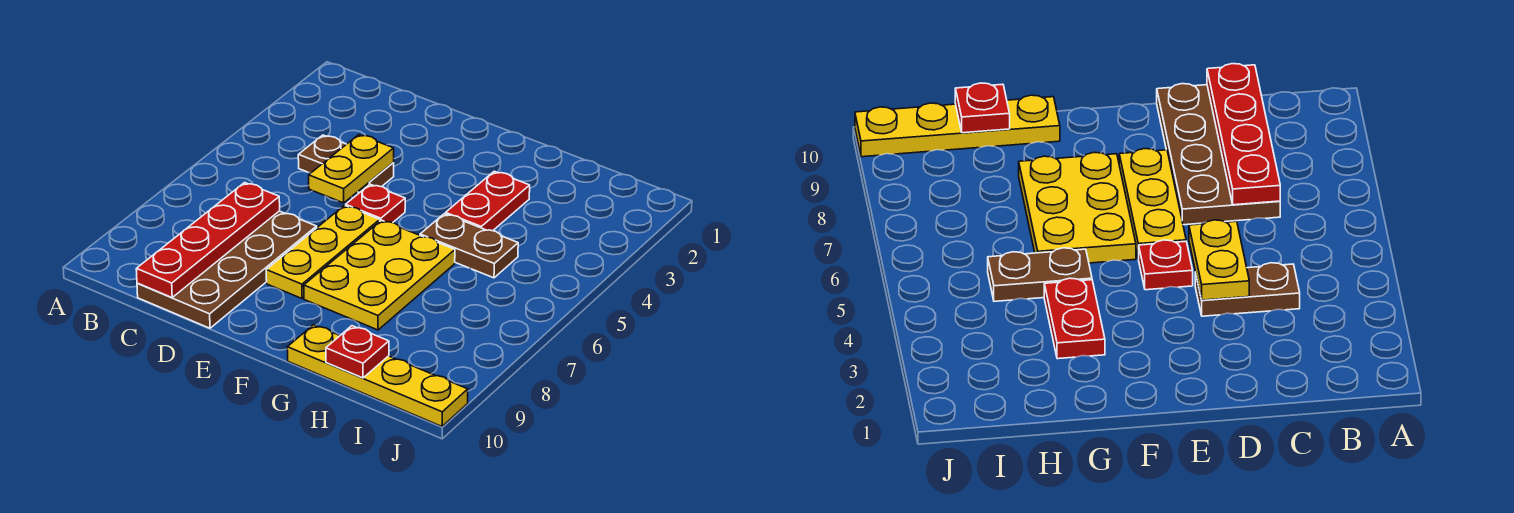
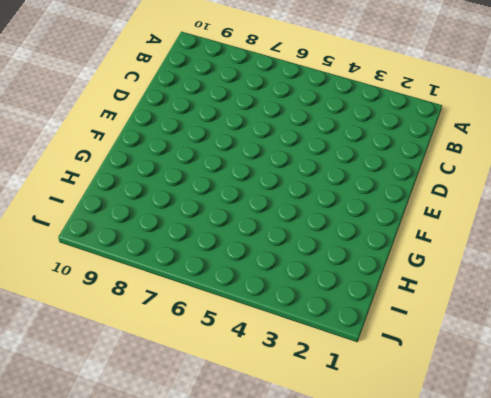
none -> brown 1x2 plate [298,135,394,193]
none -> brown 2x4 plate [137,211,317,328]

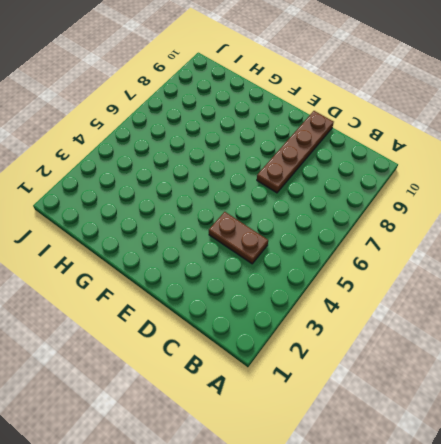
brown 1x4 plate [257,111,334,193] -> brown 2x4 plate [137,211,317,328]
none -> red 1x1 plate [346,184,405,223]
none -> yellow 1x3 plate [266,205,380,298]

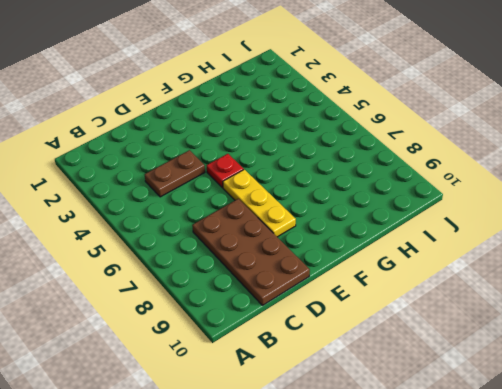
none -> yellow 2x3 plate [304,220,455,330]
none -> red 1x2 plate [446,171,530,231]

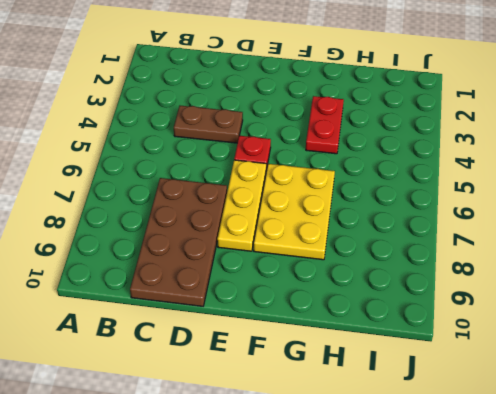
none -> brown 1x2 plate [420,214,518,278]
none -> yellow 1x4 plate [287,325,468,426]

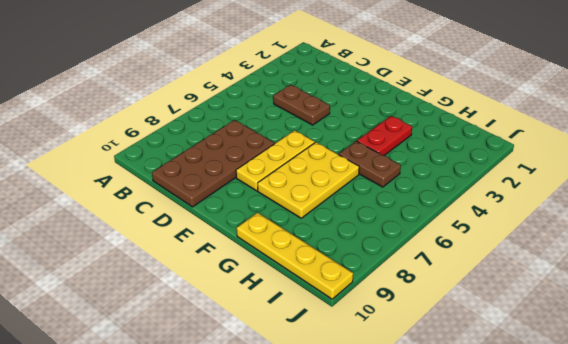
none -> red 1x1 plate [346,184,405,223]
none -> red 1x4 plate [136,183,280,297]

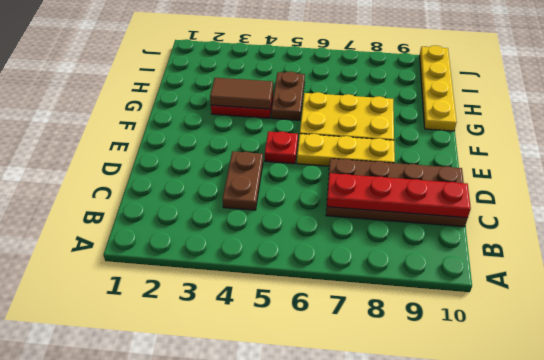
brown 1x2 tile [210,78,273,109] -> none
none -> yellow 1x2 plate [309,135,394,203]
none -> red 1x1 plate [326,326,389,378]

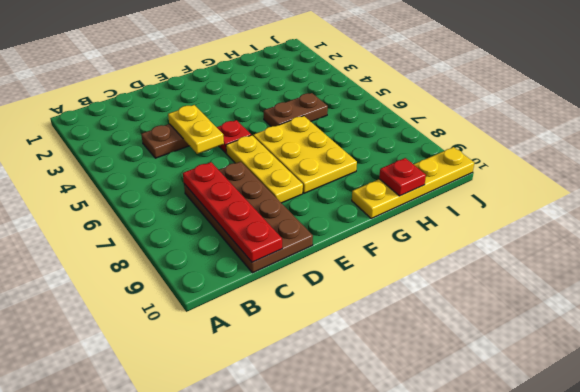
none -> red 1x2 plate [446,171,530,231]

